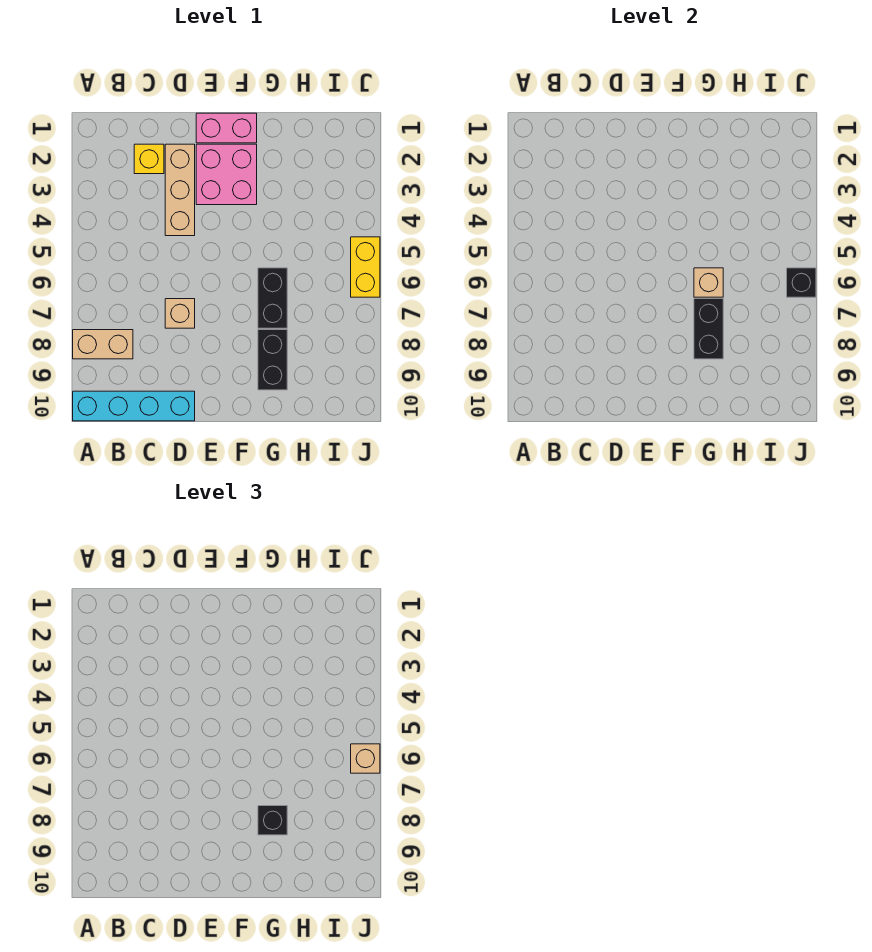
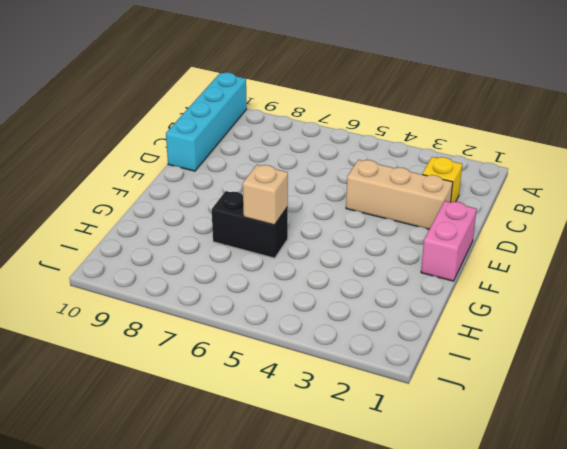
none -> tan 1x2 brick [73,330,133,359]
none -> tan 1x1 brick [165,299,195,328]
none -> pink 2x2 brick [196,144,257,205]

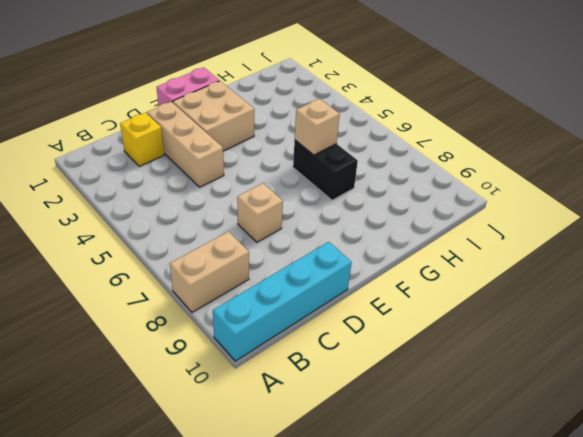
tan 2x2 brick [173,81,254,151] -> pink 2x2 brick [196,144,257,205]
none -> black 1x2 brick [258,330,287,390]
none -> yellow 1x2 brick [351,237,380,297]
none -> black 1x2 brick [694,299,723,359]

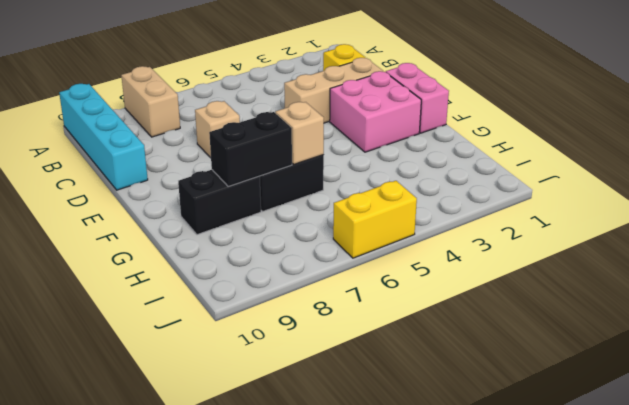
none -> black 1x1 brick [787,268,816,297]
none -> black 1x1 brick [258,806,287,835]
none -> tan 1x1 brick [351,744,380,773]

